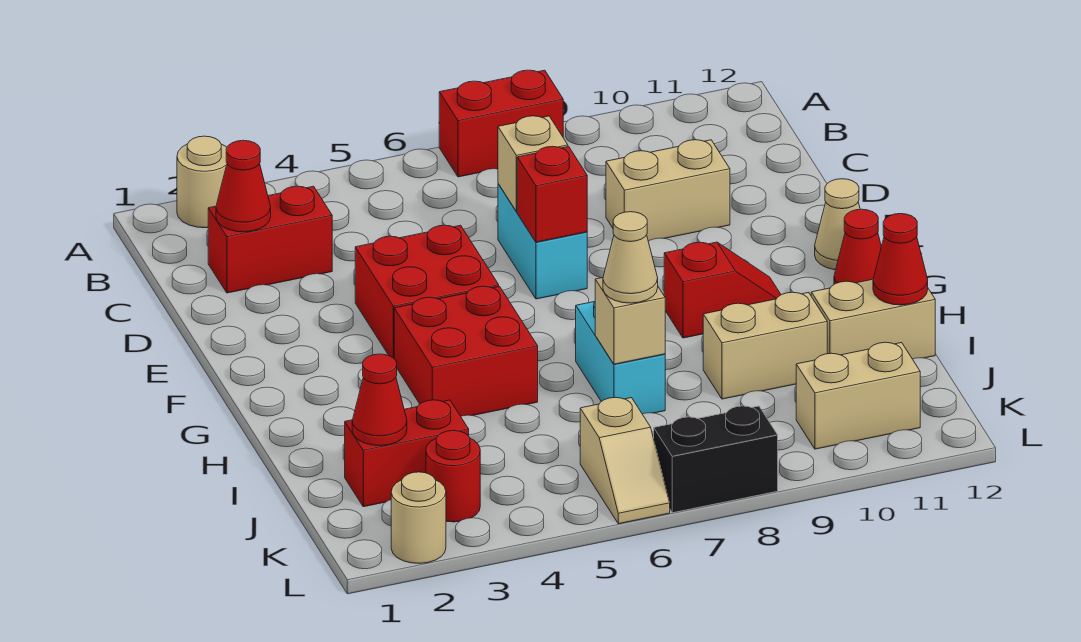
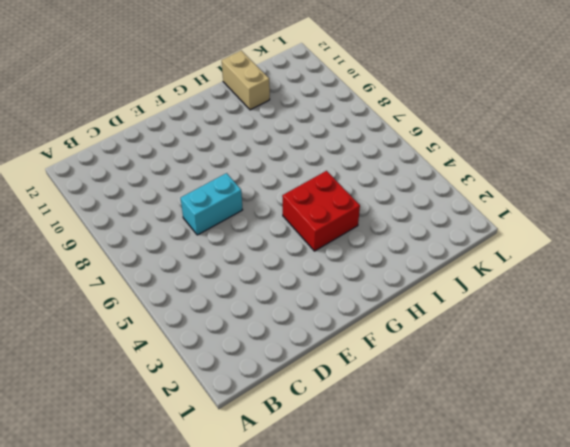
none -> tan 1x1 round brick [177,136,227,228]
none -> red 1x2 brick [439,70,563,177]
none -> red 1x2 brick [208,186,332,293]

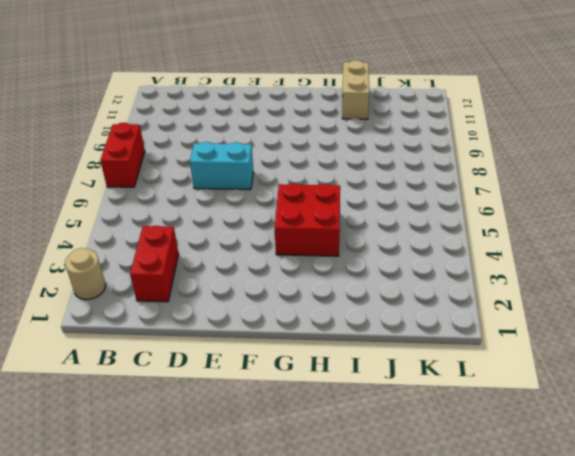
none -> tan 1x2 brick [606,140,730,241]
none -> red 2x2 brick [355,225,499,358]
none -> tan 1x1 cone [815,179,860,270]

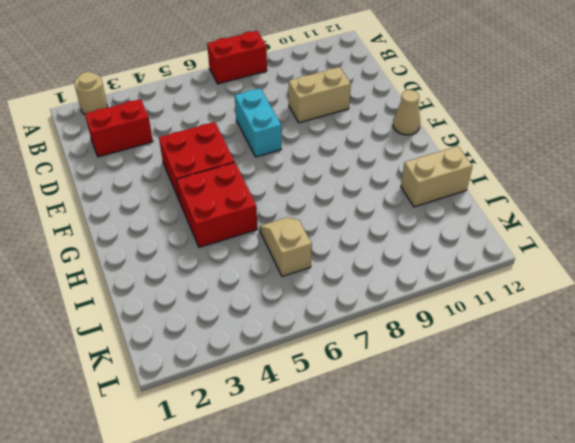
tan 1x2 slope [259,217,312,277] -> tan 1x2 slope turned to [580,397,670,524]
none -> red 1x2 slope [664,242,781,338]
none -> red 1x1 cone [834,209,881,284]
none -> cyan 1x2 brick [576,302,665,414]

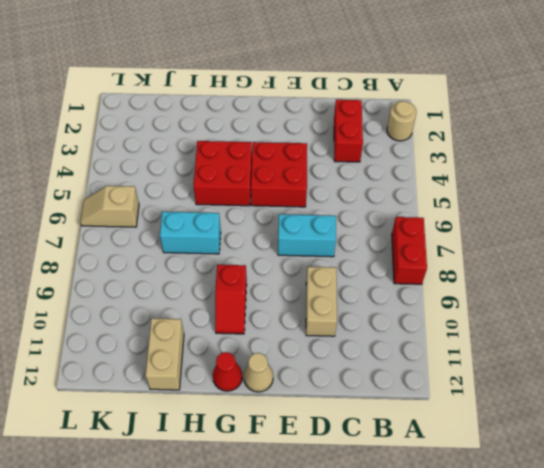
none -> tan 1x2 brick [703,292,827,399]
none -> red 1x2 brick [345,400,469,507]
none -> red 1x1 round brick [426,431,480,522]

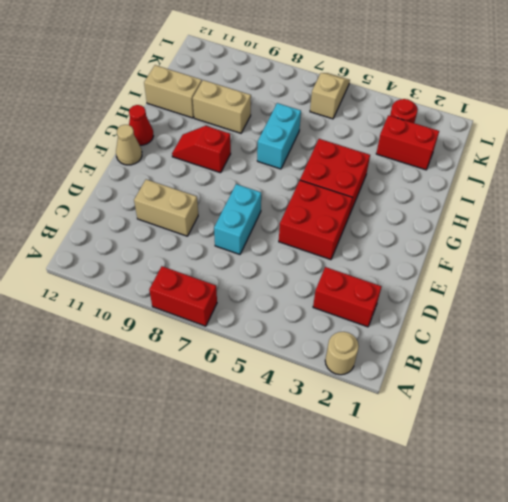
none -> tan 1x2 brick [796,342,920,449]
none -> tan 1x1 round brick [391,472,446,564]
none -> black 1x2 brick [654,406,778,513]

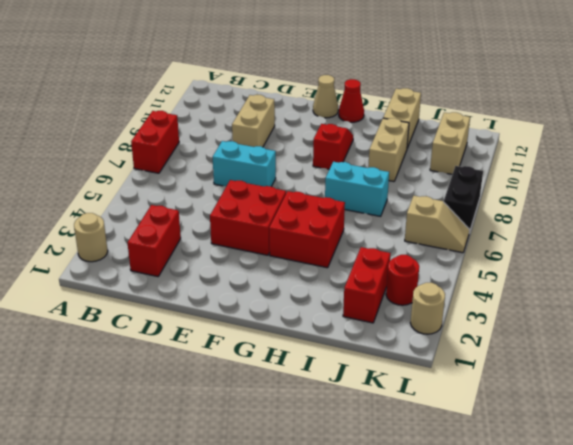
none -> red 1x1 cone [216,140,271,232]
none -> tan 1x1 brick [498,116,568,212]
none -> red 1x1 brick [517,146,587,242]

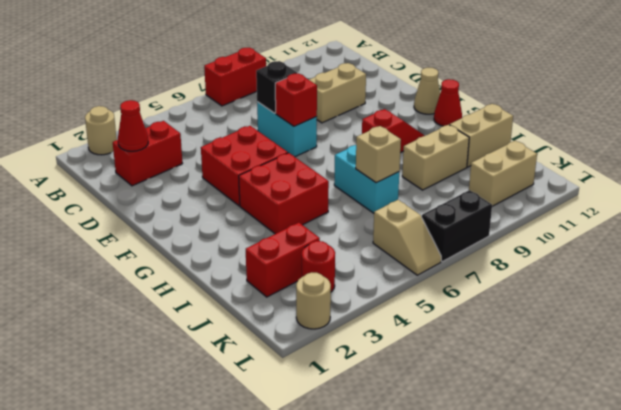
black 1x1 brick [256,61,297,113] -> tan 1x1 brick [498,116,568,212]
none -> red 1x1 cone [873,214,928,305]
none -> red 1x1 cone [352,354,407,446]
none -> tan 1x1 cone [603,212,658,303]

